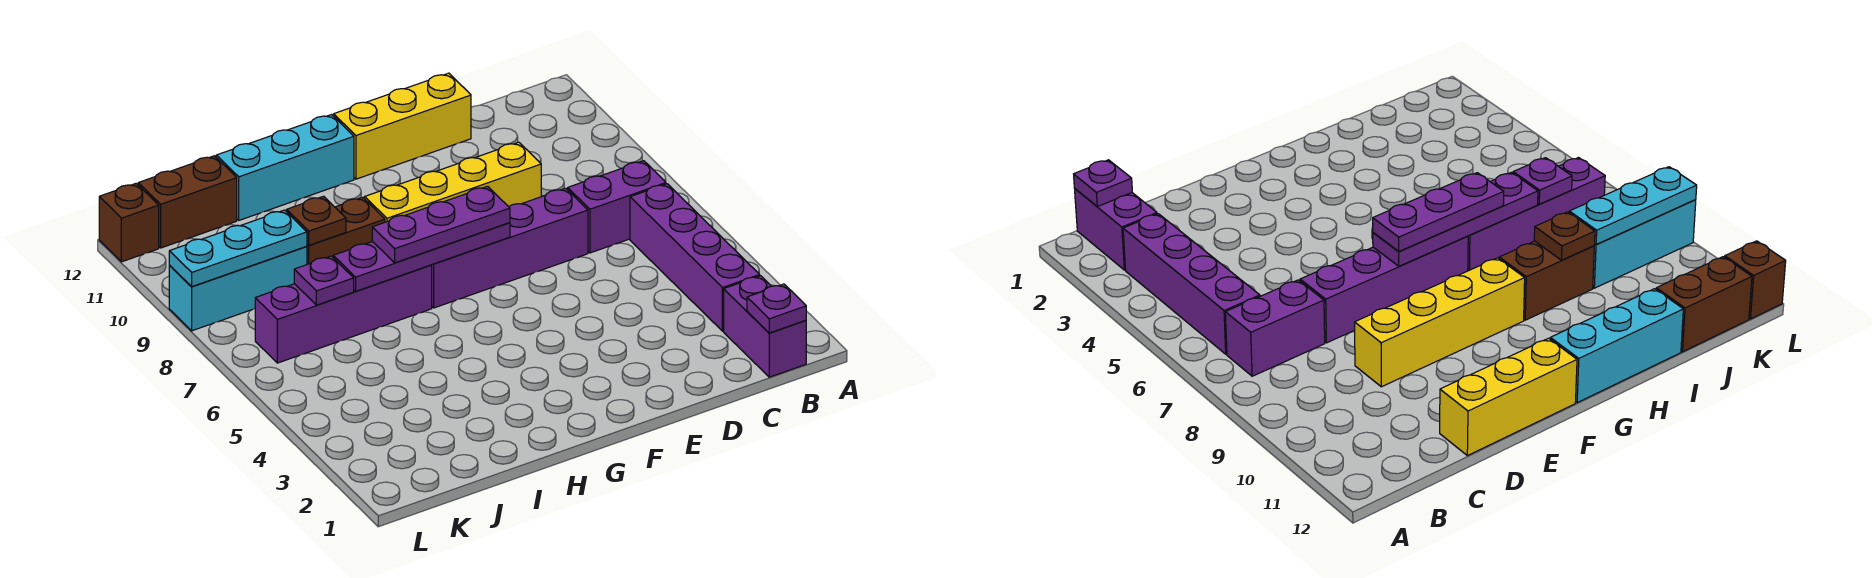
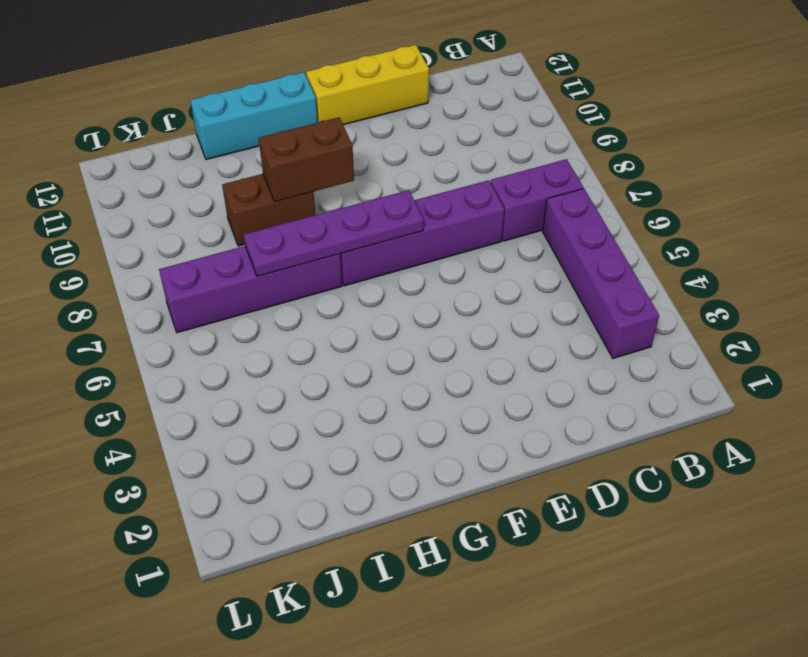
brown 1x2 brick [259,118,354,201] -> brown 1x2 brick moved to [138,156,237,248]
none -> purple 1x2 brick [724,276,806,377]
none -> yellow 1x4 brick [365,142,541,222]
none -> cyan 1x3 brick [169,246,307,331]

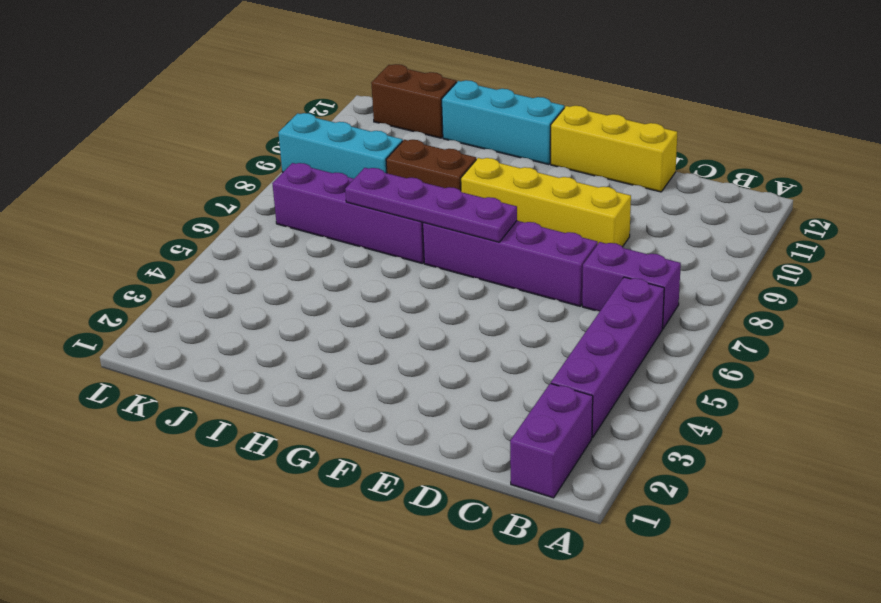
none -> brown 1x1 brick [99,183,159,262]
none -> purple 1x1 plate [747,284,806,333]
none -> brown 1x1 plate [287,196,346,245]

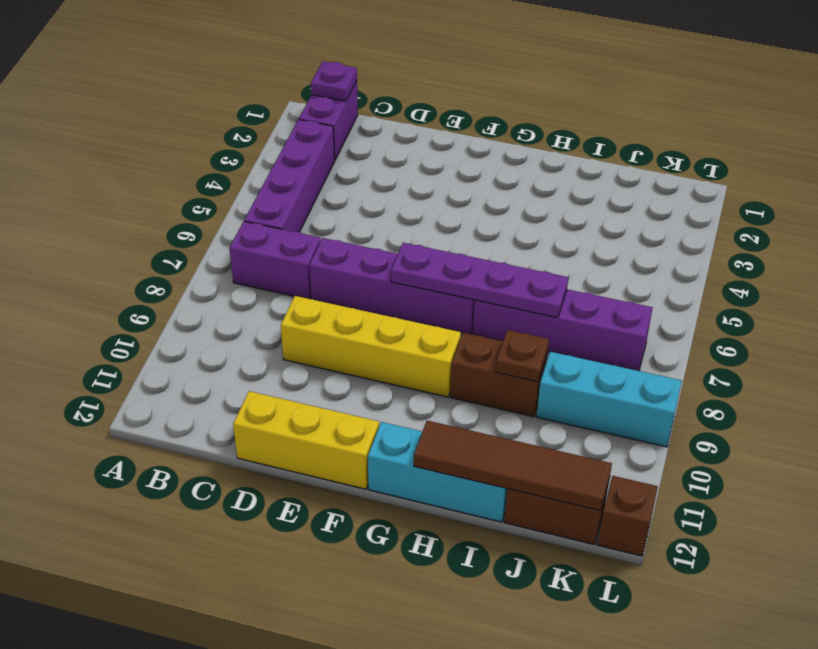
brown 1x4 tile [414,421,612,511] -> none
none -> purple 1x1 plate [294,256,354,305]
none -> cyan 1x3 plate [169,210,307,287]
none -> purple 1x3 plate [372,186,510,263]

